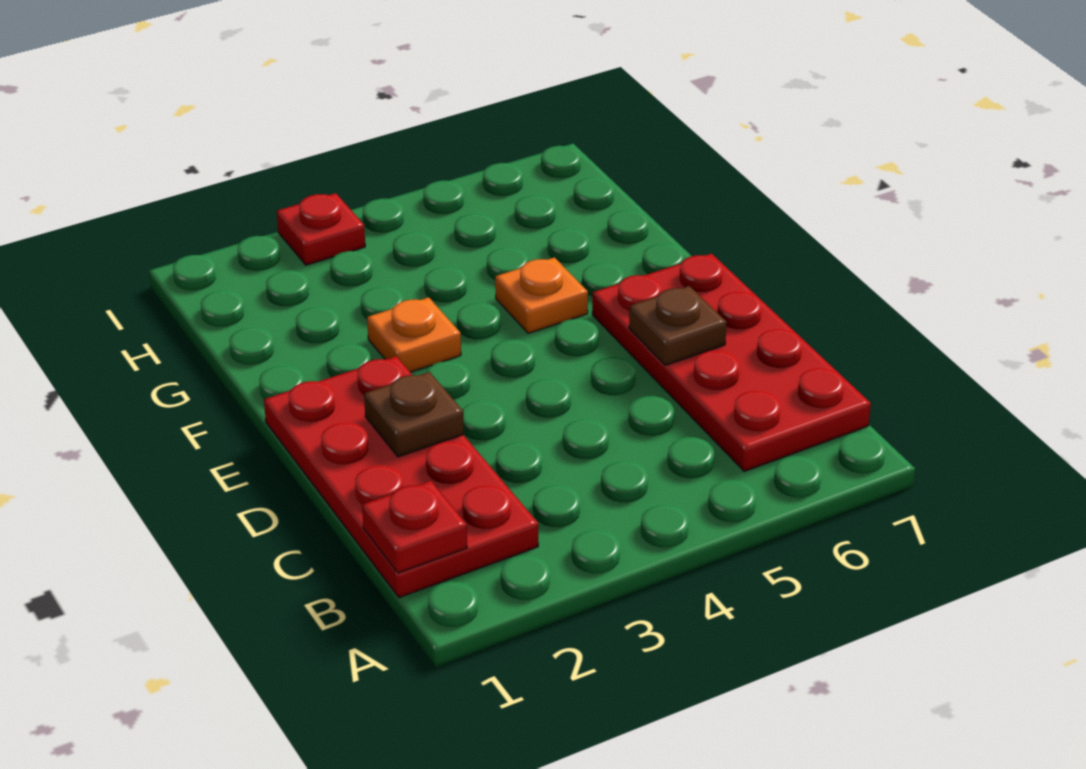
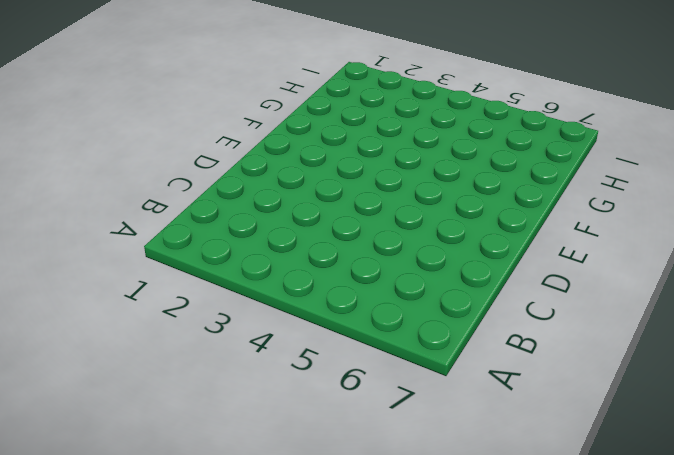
none -> red 2x4 plate [264,356,538,598]
none -> red 2x4 plate [592,254,871,471]

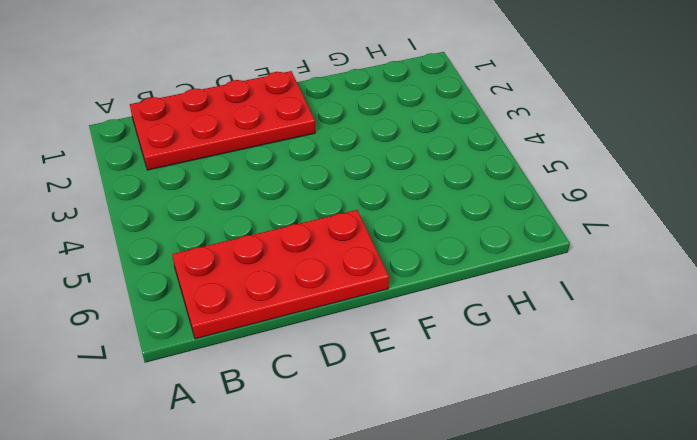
none -> orange 1x1 plate [367,297,461,372]
none -> orange 1x1 plate [495,257,588,333]

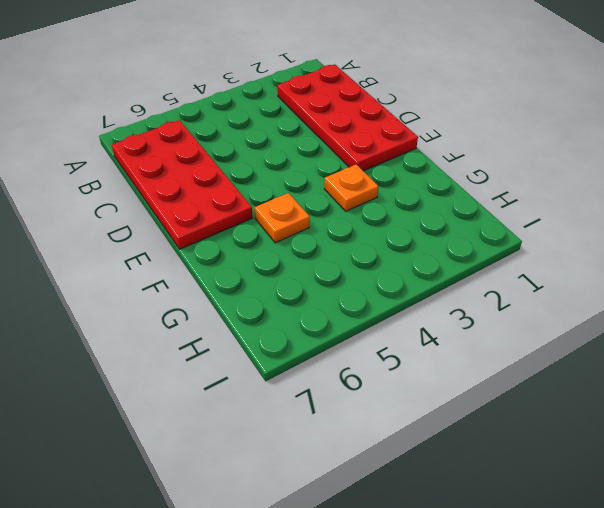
none -> red 1x1 plate [277,193,365,265]
none -> red 1x1 plate [362,481,467,573]

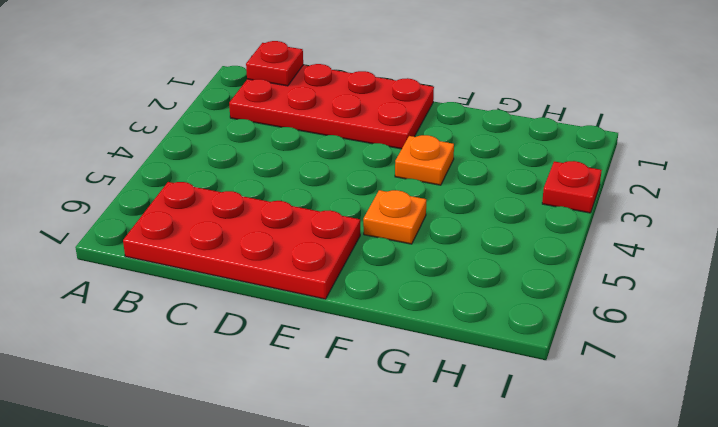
none -> brown 1x1 plate [364,372,464,457]
none -> brown 1x1 plate [629,286,727,365]

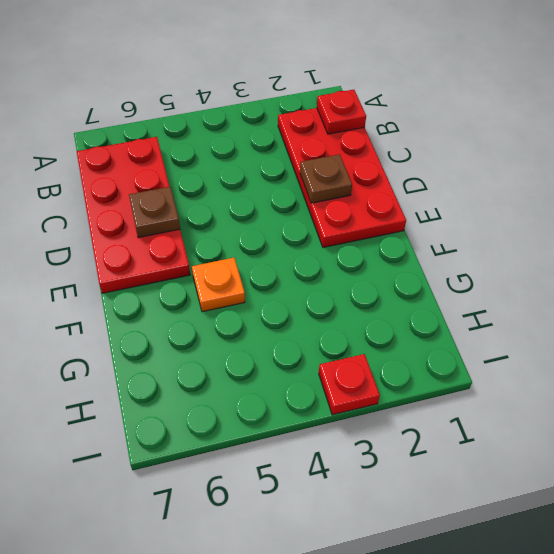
none -> orange 1x1 plate [367,297,461,372]

